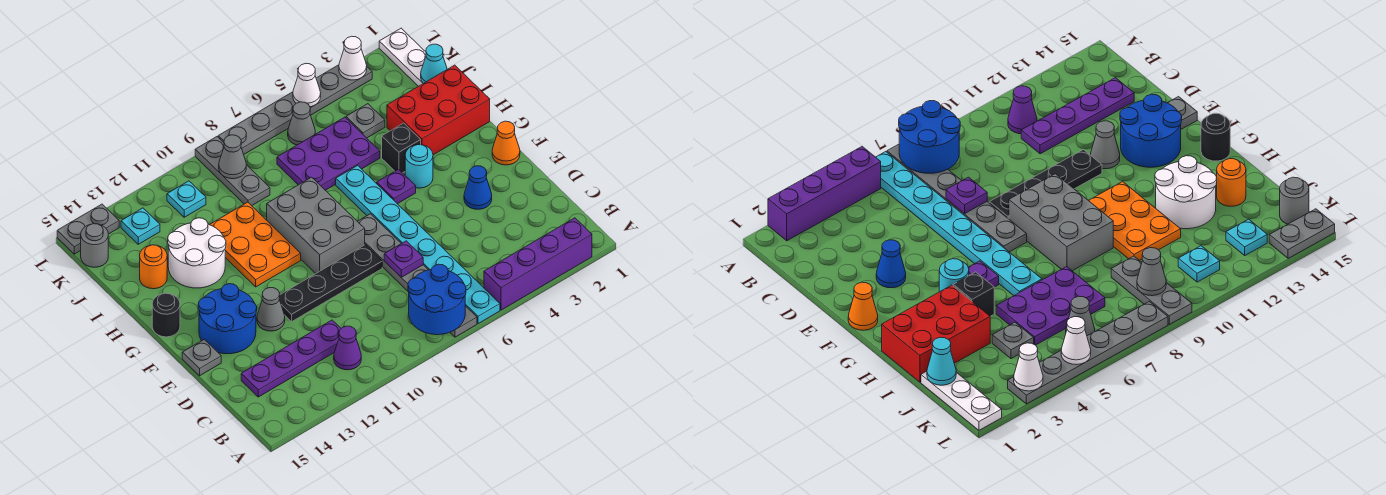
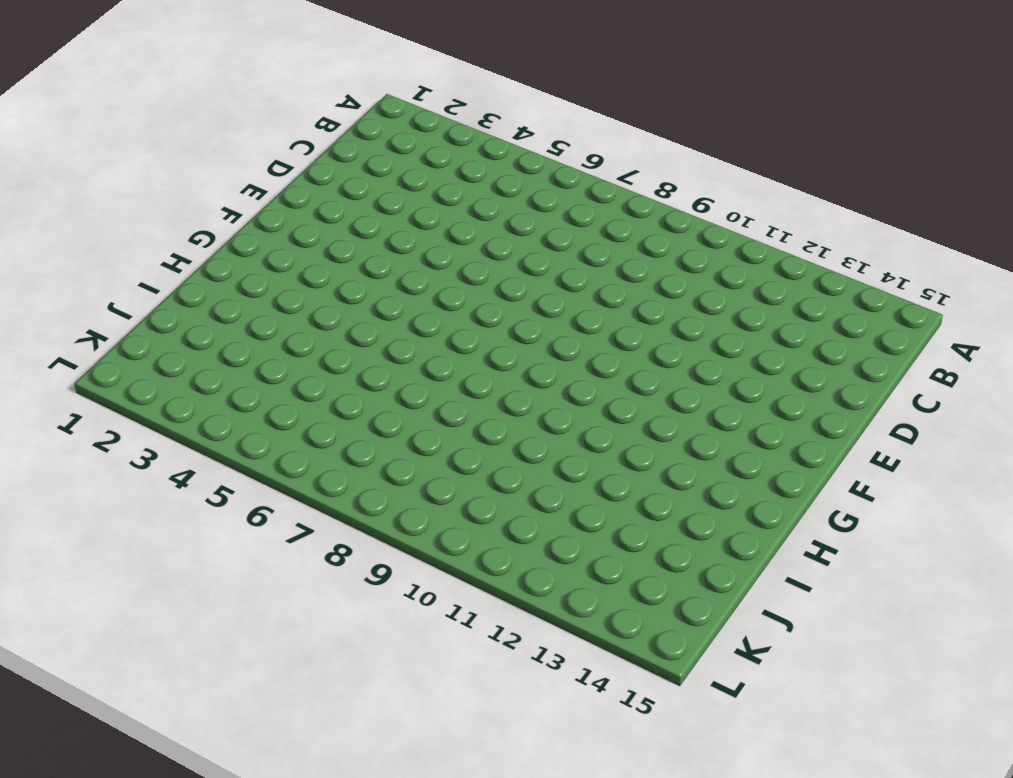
none -> purple 1x4 brick [484,218,592,310]
none -> cyan 1x8 plate [336,165,500,324]
none -> grey 1x6 plate [357,214,477,337]
none -> purple 1x1 cone [334,326,361,370]

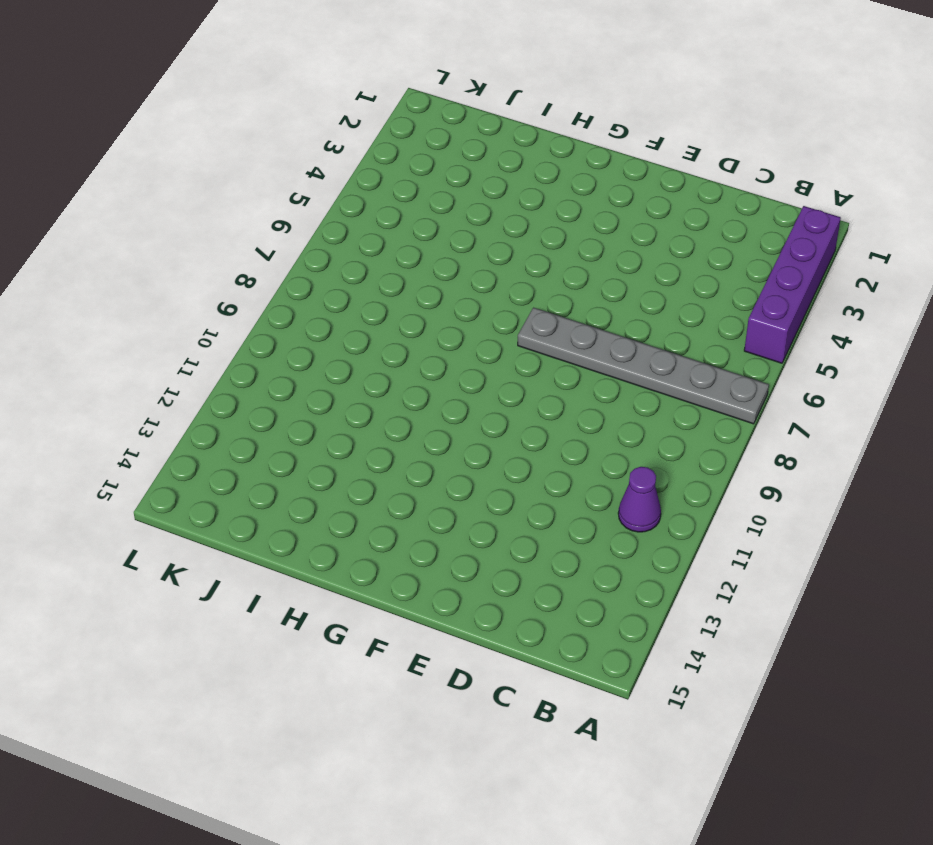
none -> cyan 1x8 plate [336,165,500,324]
none -> purple 1x4 plate [241,320,341,397]
none -> blue 1x1 cone [464,166,492,209]
none -> black 1x4 plate [279,245,382,322]

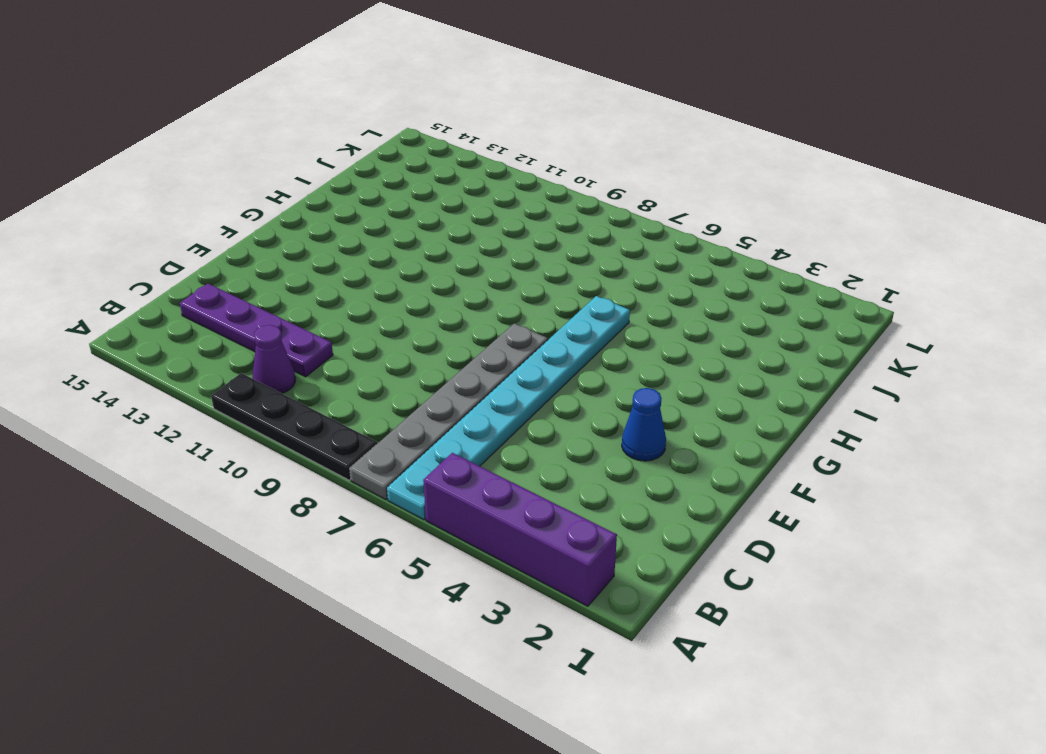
black 1x4 plate [211,373,377,480] -> black 1x4 plate moved to [279,245,382,322]
none -> grey 1x1 cone [257,288,285,331]
none -> blue 2x2 round brick [198,284,257,354]
none -> grey 1x1 plate [182,339,221,376]
none -> orange 1x1 cone [492,121,520,165]

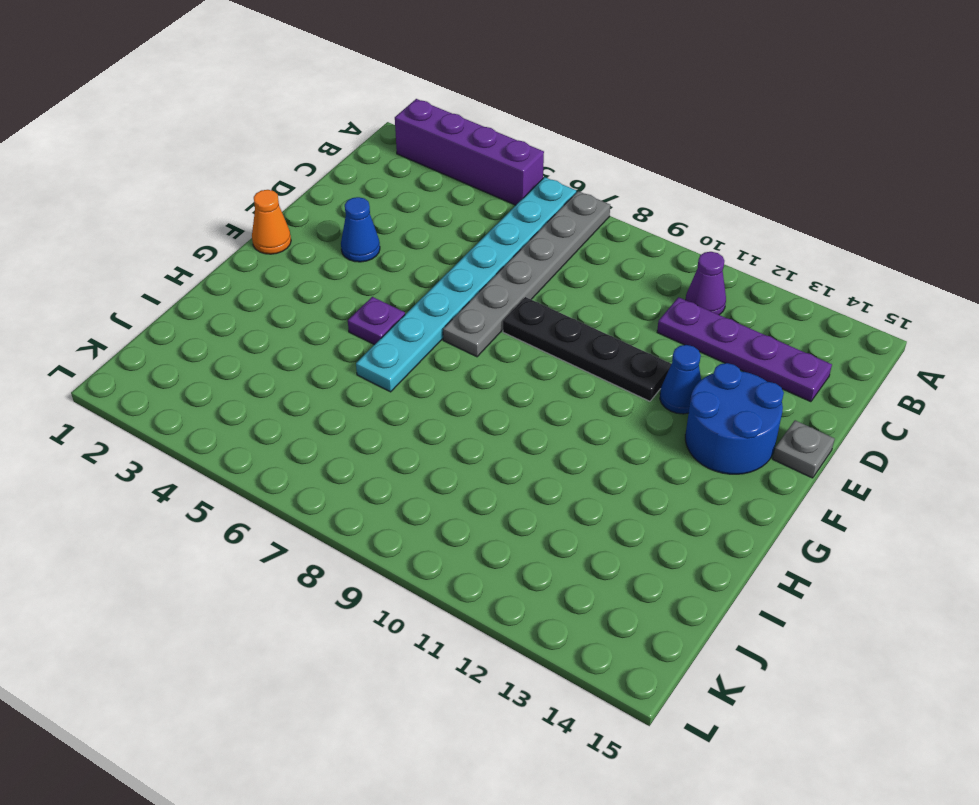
blue 1x1 cone [660,345,701,414] -> grey 1x1 cone [257,288,285,331]
none -> grey 2x3 brick [267,177,365,273]
none -> cyan 1x1 round brick [405,145,433,188]
none -> orange 2x3 plate [210,202,301,287]
none -> black 1x1 round brick [152,293,180,337]

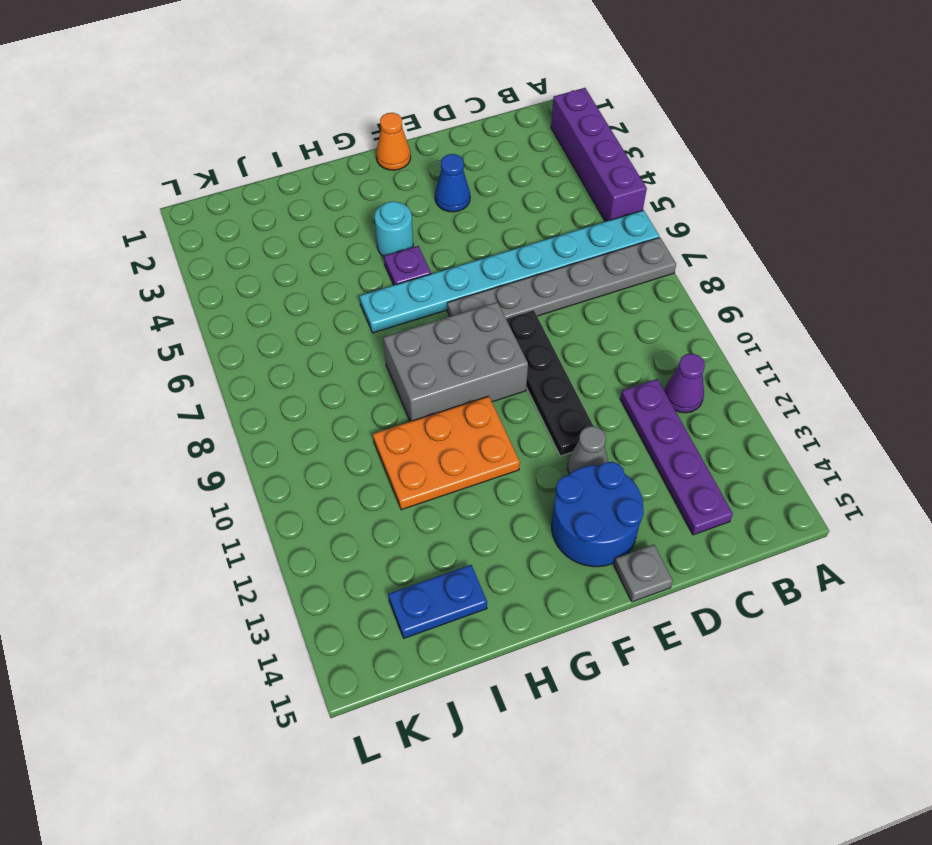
blue 1x2 plate [388,565,487,638] -> orange 1x1 round brick [140,245,167,289]
none -> black 1x1 round brick [152,293,180,337]
none -> red 2x3 brick [387,65,490,155]
none -> black 1x1 brick [382,123,421,173]
none -> white 2x2 round brick [168,218,226,288]

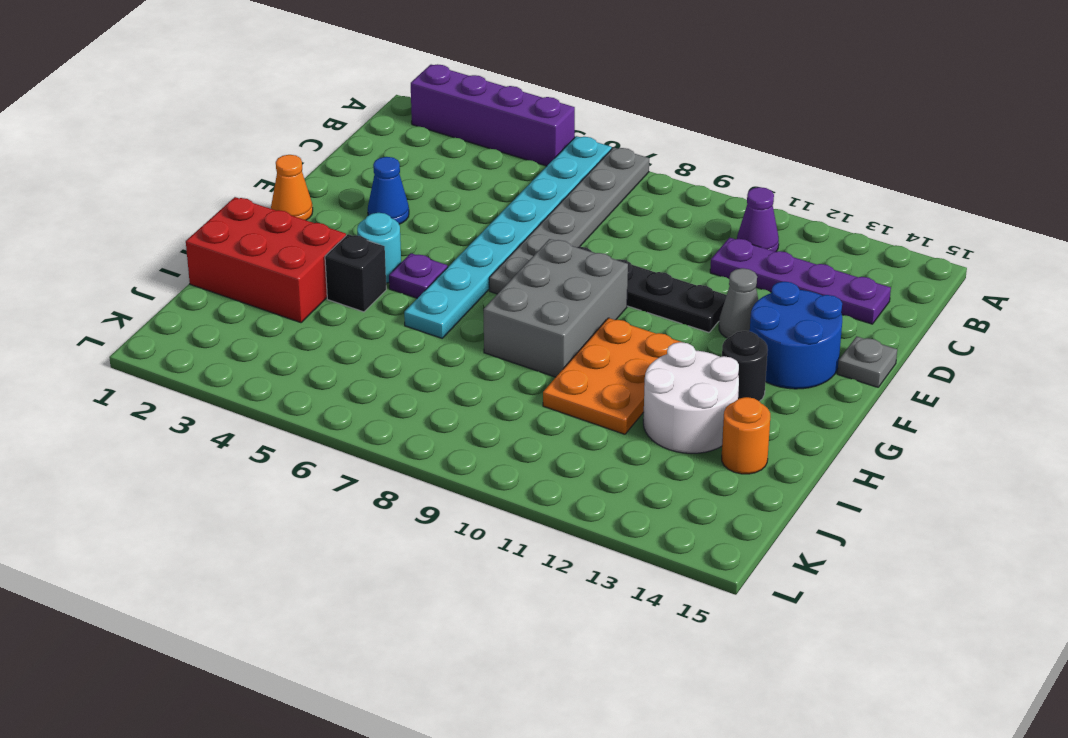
black 1x1 round brick [722,331,768,401] -> black 1x1 round brick moved to [152,293,180,337]
none -> purple 2x3 plate [277,117,380,190]
none -> white 1x3 plate [379,28,426,86]
none -> grey 1x1 plate [346,104,385,138]
none -> grey 1x3 plate [195,137,270,206]

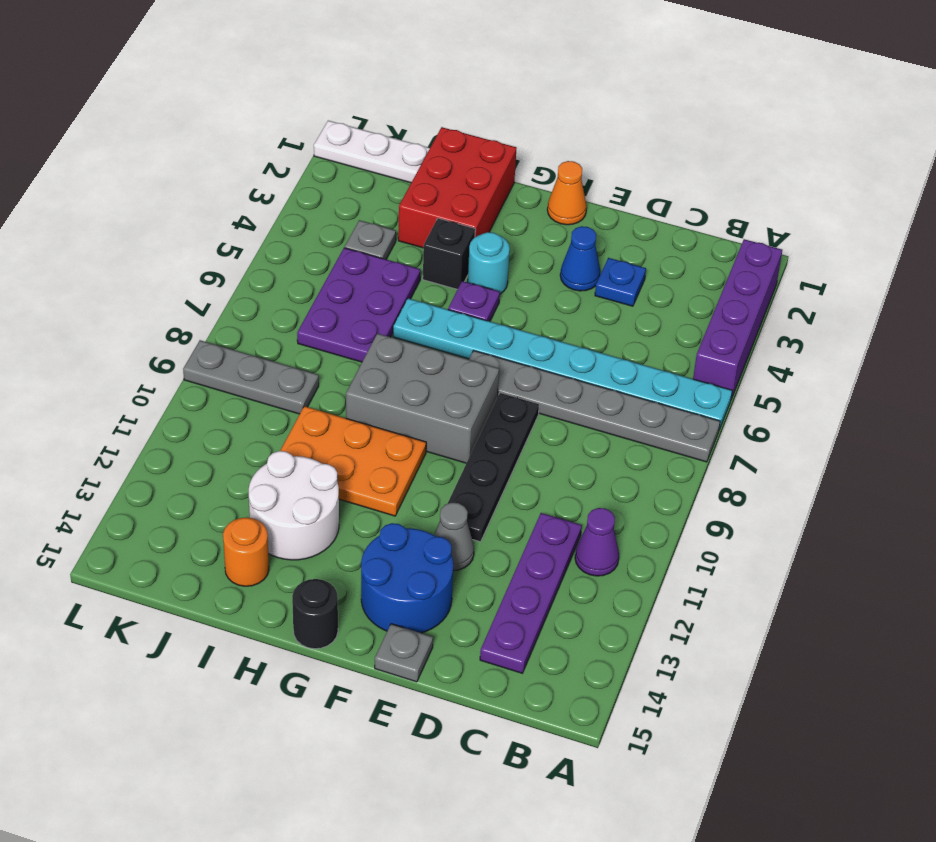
blue 1x1 plate [595,258,646,306] -> none
none -> grey 1x1 cone [288,102,315,145]
none -> cyan 1x1 plate [167,181,206,217]
none -> cyan 1x1 plate [121,208,160,244]
none -> grey 1x1 round brick [81,224,108,267]

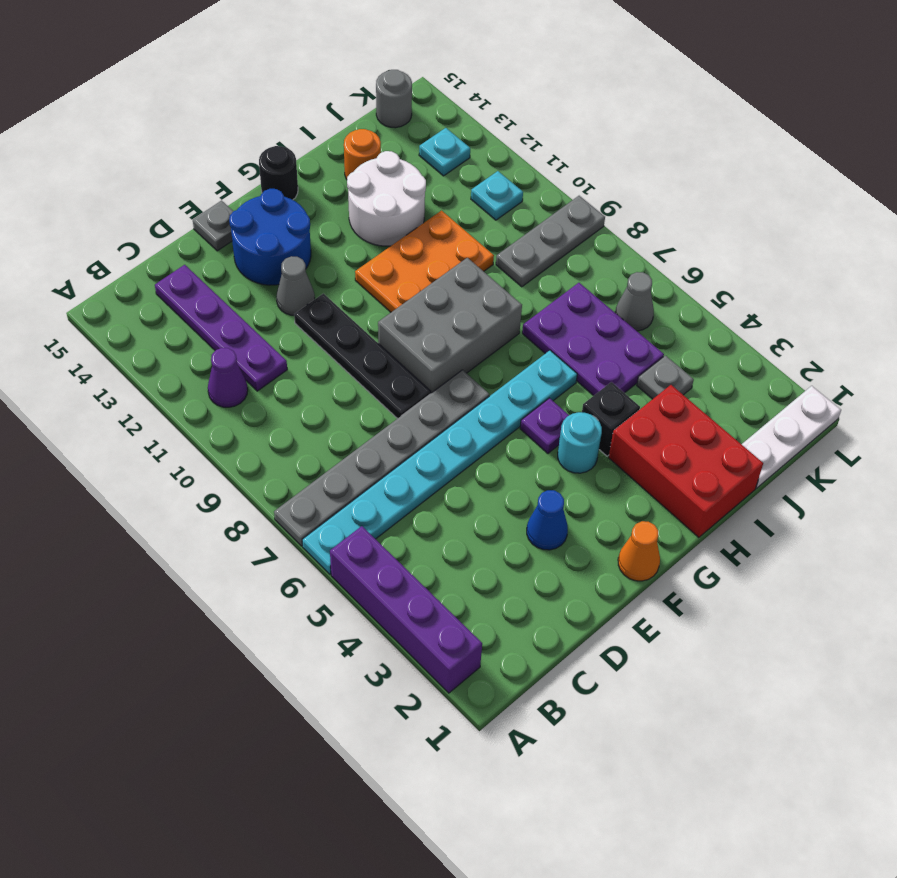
none -> grey 1x6 plate [218,65,372,154]
none -> grey 1x2 plate [57,204,119,254]
none -> blue 2x2 round brick [408,264,466,335]
none -> purple 1x1 plate [384,241,423,277]

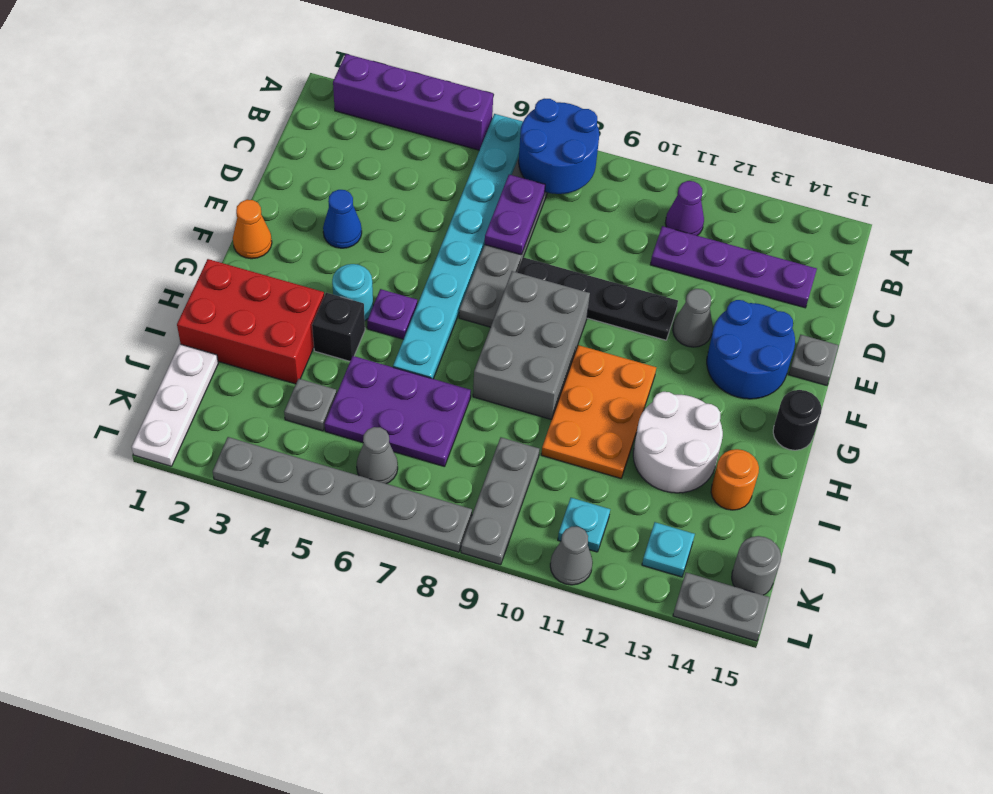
purple 1x2 plate [485,175,545,255] -> purple 1x1 plate [384,241,423,277]
grey 1x1 cone [550,527,593,585] -> grey 1x1 cone moved to [219,135,246,179]
none -> cyan 1x1 cone [421,44,447,83]
none -> white 1x1 cone [339,36,367,80]
none -> white 1x1 cone [293,63,321,107]

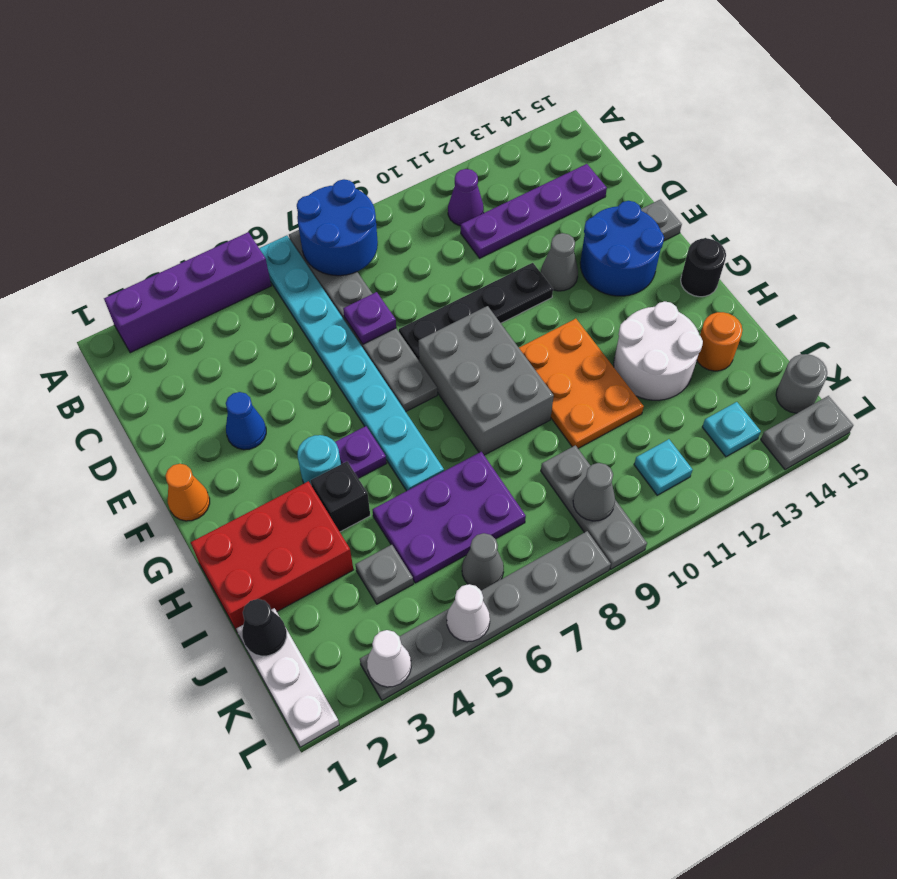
black 1x1 cone [242,599,287,656] -> cyan 1x1 cone [421,44,447,83]

